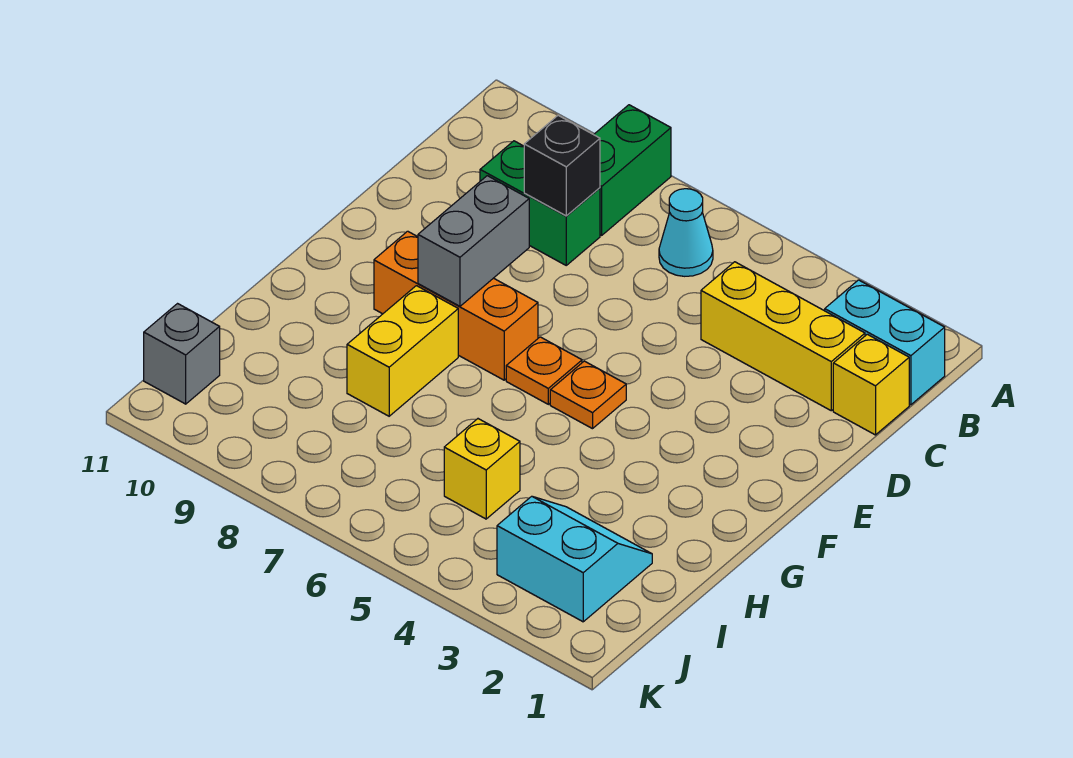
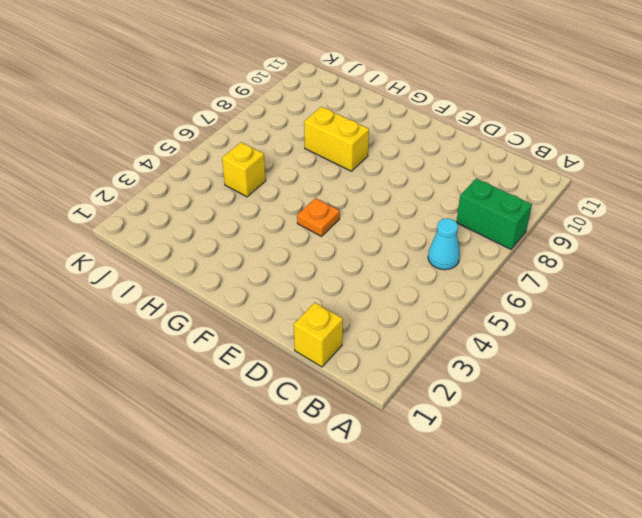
none -> cyan 1x2 brick [825,280,945,405]
none -> yellow 1x3 brick [701,262,865,411]
none -> green 1x2 brick [480,141,600,265]

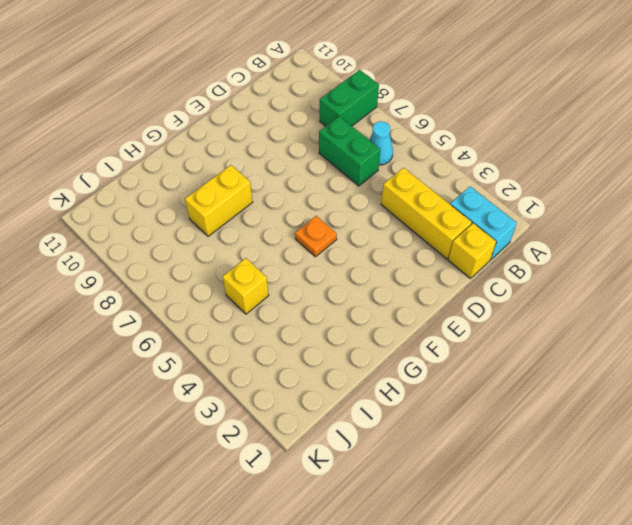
green 1x2 brick [319,116,380,186] -> green 1x2 brick moved to [480,141,600,265]
none -> orange 1x1 plate [506,337,582,404]
none -> orange 1x3 brick [374,231,538,380]
none -> cyan 2x2 slope [497,496,652,622]

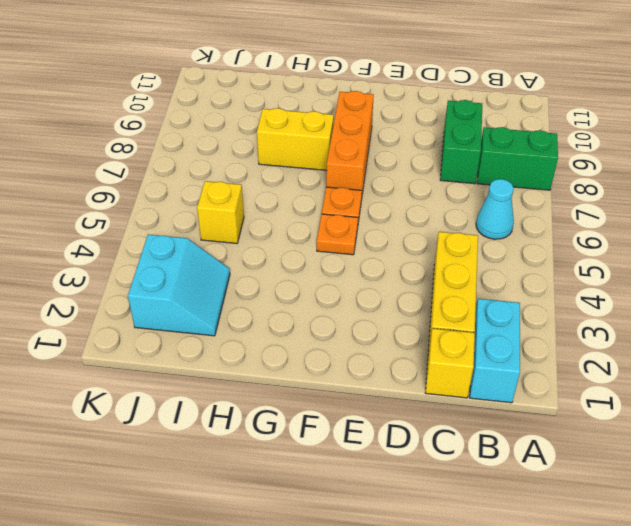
none -> grey 1x1 brick [144,304,220,404]
none -> black 1x1 brick [524,115,600,216]
none -> grey 1x2 brick [418,176,529,306]

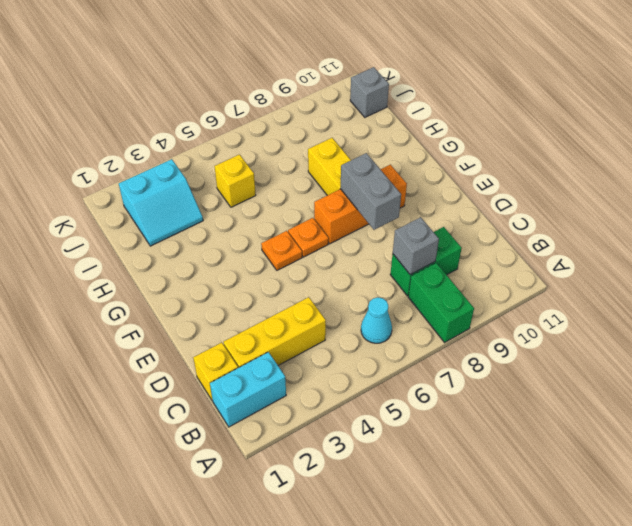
grey 1x1 brick [393,217,439,275] -> black 1x1 brick [524,115,600,216]

